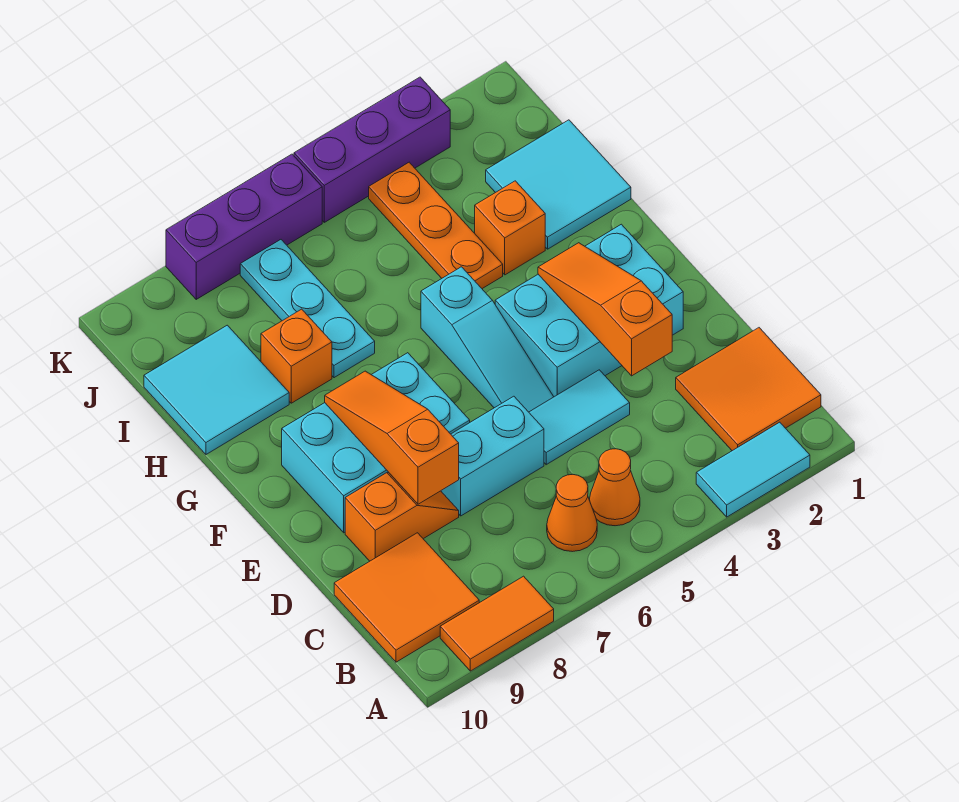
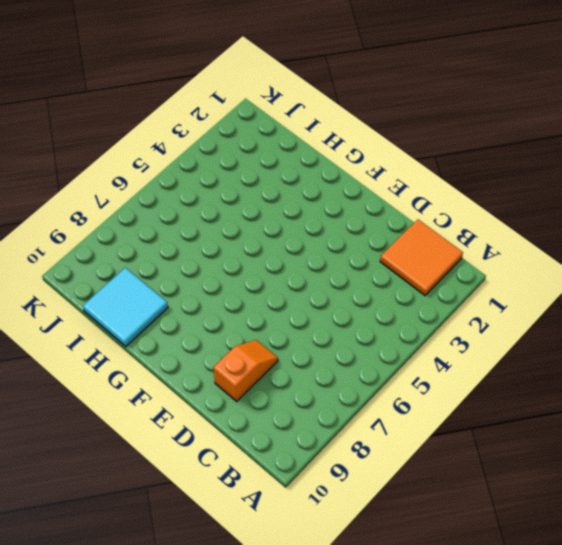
none -> cyan 1x2 tile [696,422,810,517]
none -> orange 1x2 tile [440,576,554,671]
none -> orange 1x1 cone [589,449,640,526]

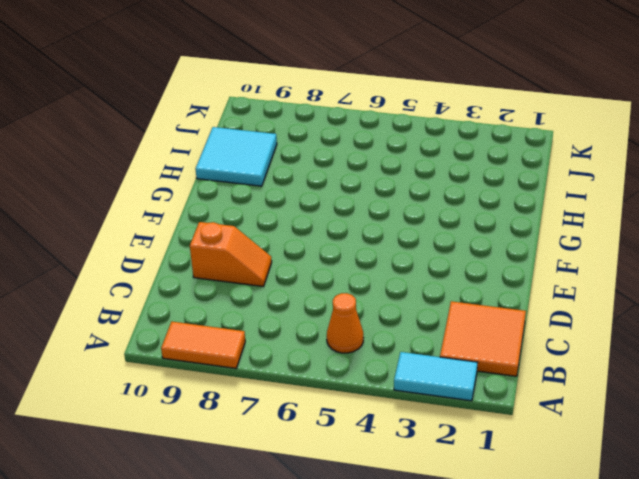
none -> orange 1x1 cone [547,475,597,552]
none -> orange 2x2 tile [334,533,479,662]
none -> cyan 1x2 tile [529,370,630,465]

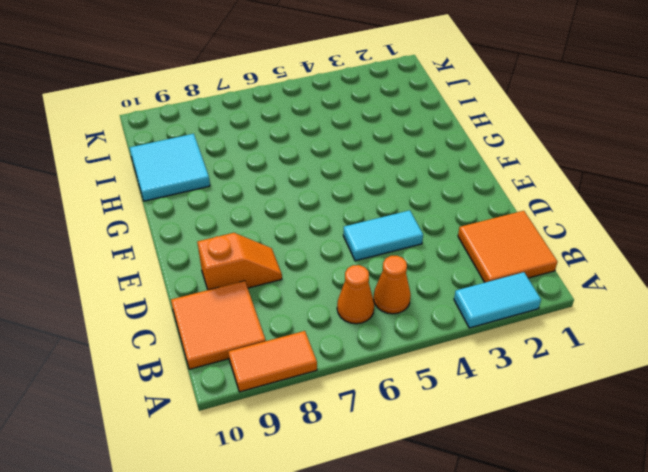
none -> cyan 1x2 brick [441,396,544,516]
none -> cyan 2x3 brick [495,224,683,397]
none -> cyan 1x3 slope [421,267,554,412]

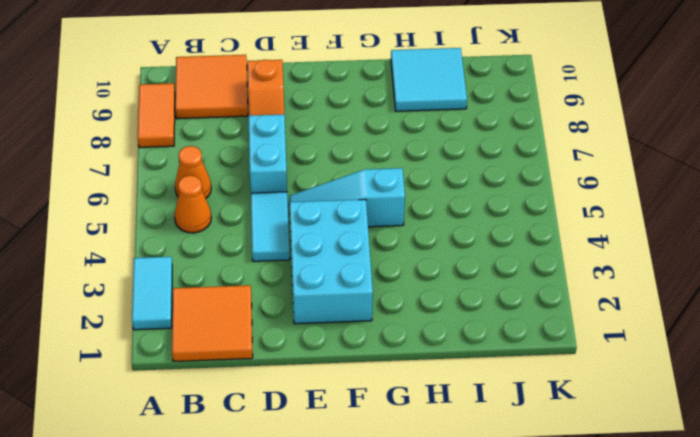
none -> cyan 2x3 brick [282,353,470,533]
none -> cyan 2x2 tile [486,120,631,249]
none -> orange 1x1 brick [475,181,545,275]

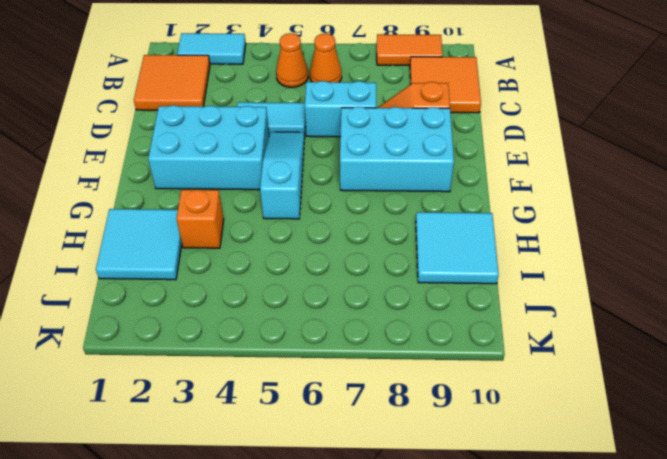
none -> orange 1x3 plate [369,162,503,289]
none -> cyan 1x3 plate [240,240,375,378]
none -> orange 1x1 brick [261,309,332,403]

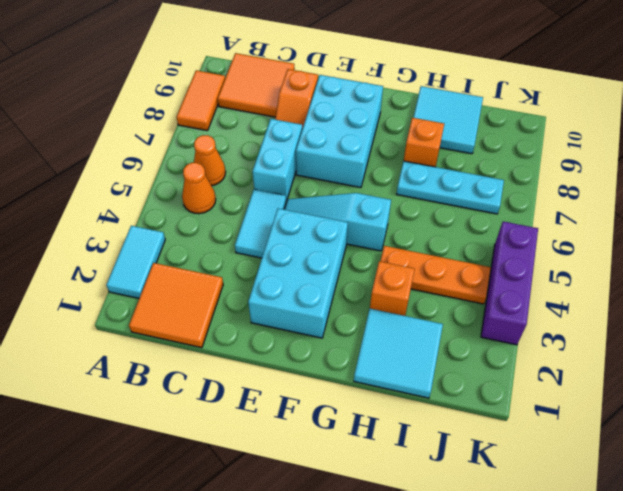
none -> purple 1x3 brick [166,154,322,299]
none -> orange 1x3 slope [538,243,672,376]
none -> orange 1x3 slope [325,371,459,504]

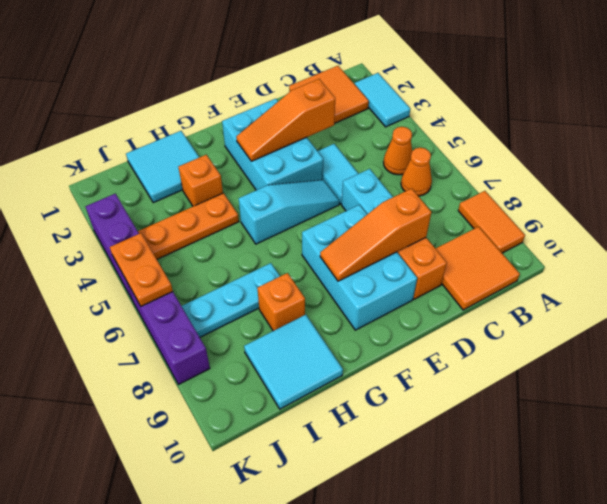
orange 1x2 plate [110,233,173,306] -> none

